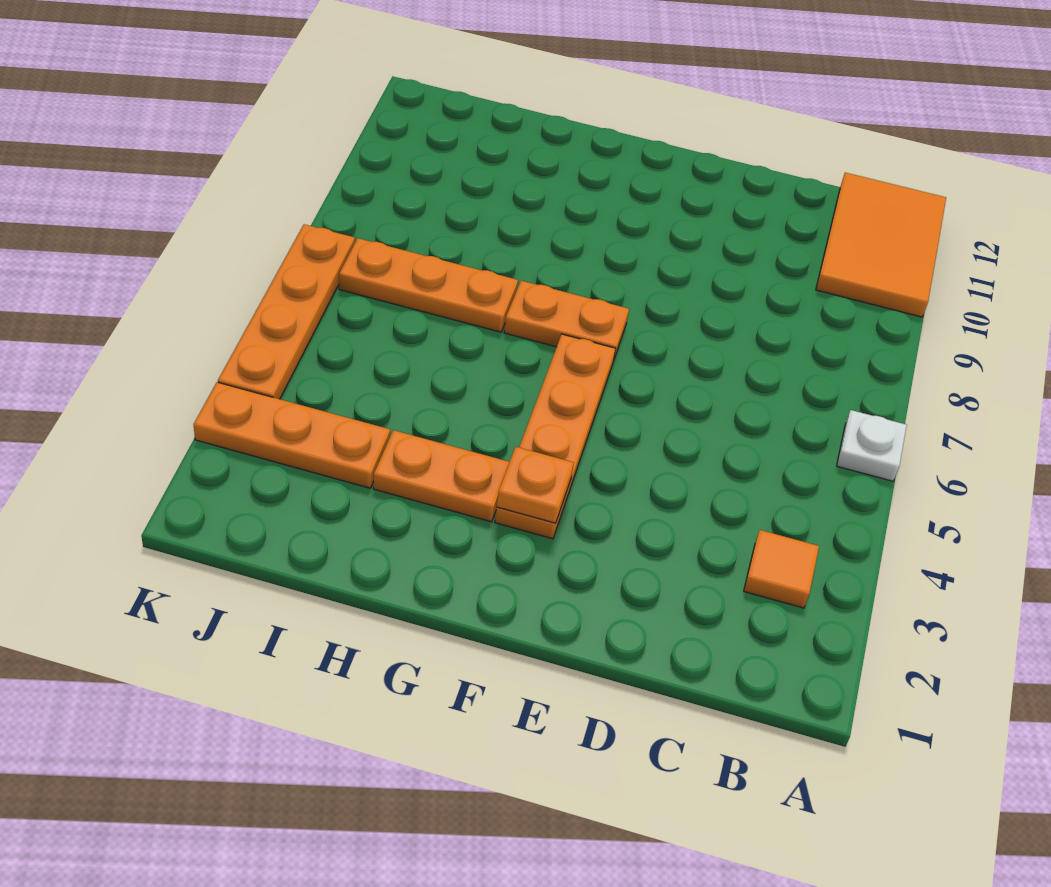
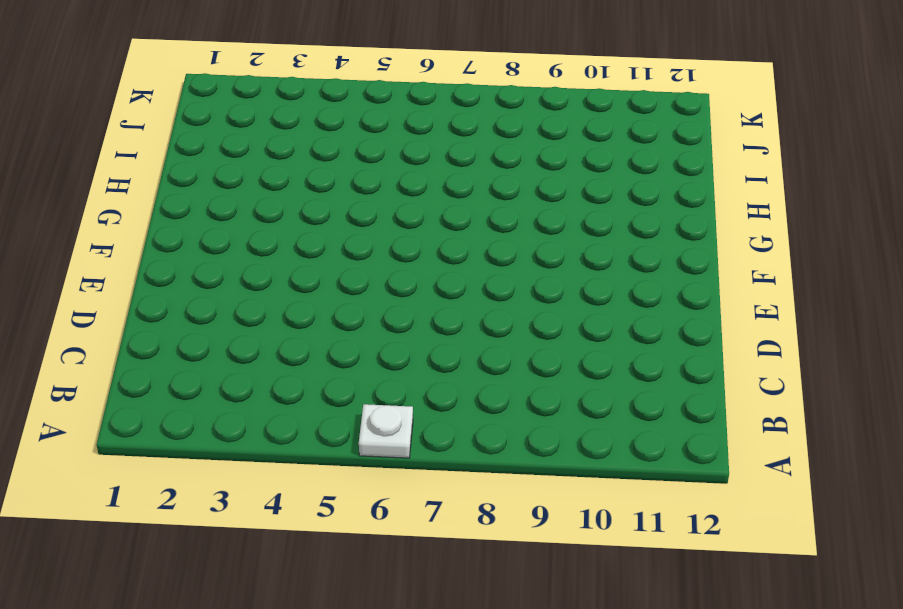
none -> orange 2x3 tile [816,173,946,317]
none -> orange 1x1 tile [744,530,819,608]

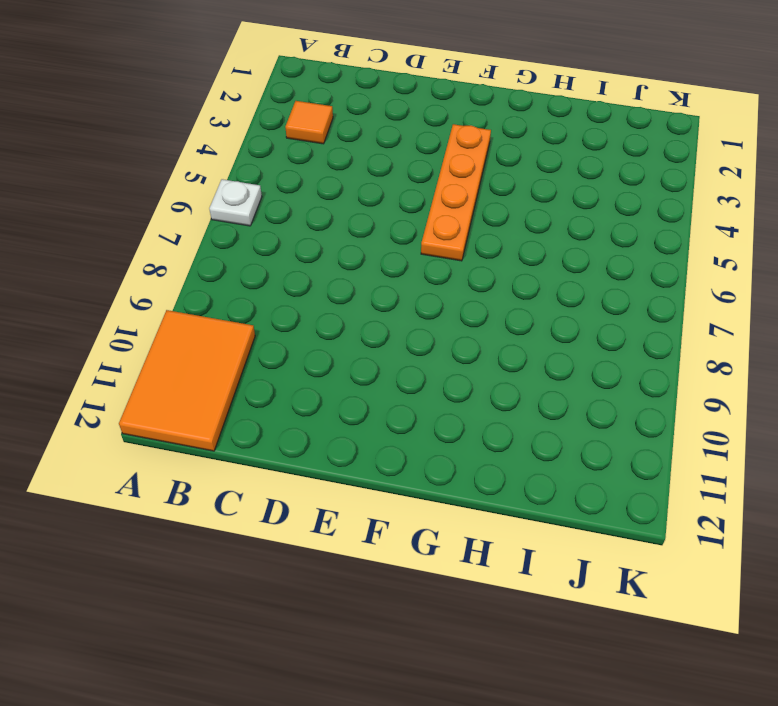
none -> orange 1x2 plate [504,281,629,361]
none -> orange 1x2 plate [373,430,509,522]

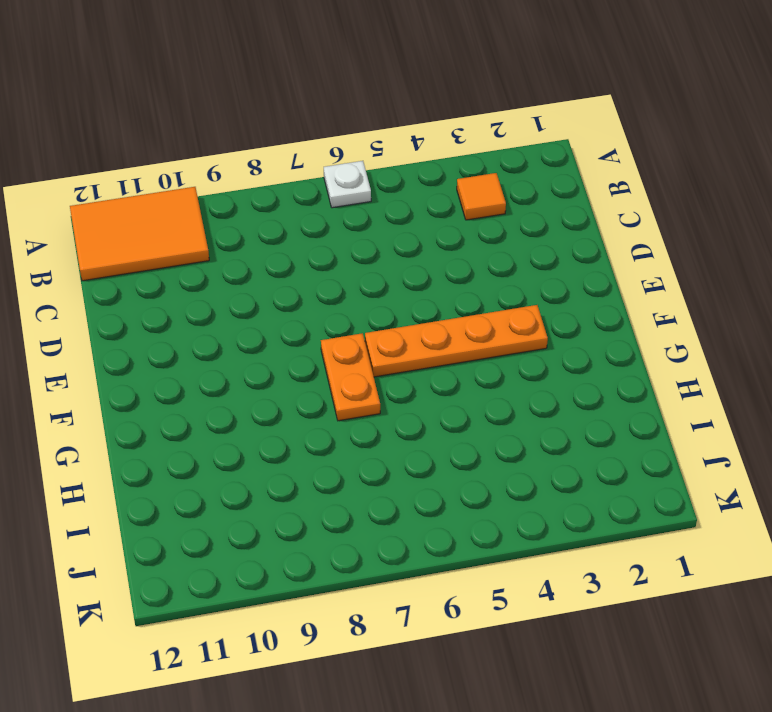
none -> orange 1x2 plate [373,430,509,522]
none -> orange 1x3 plate [339,238,518,332]

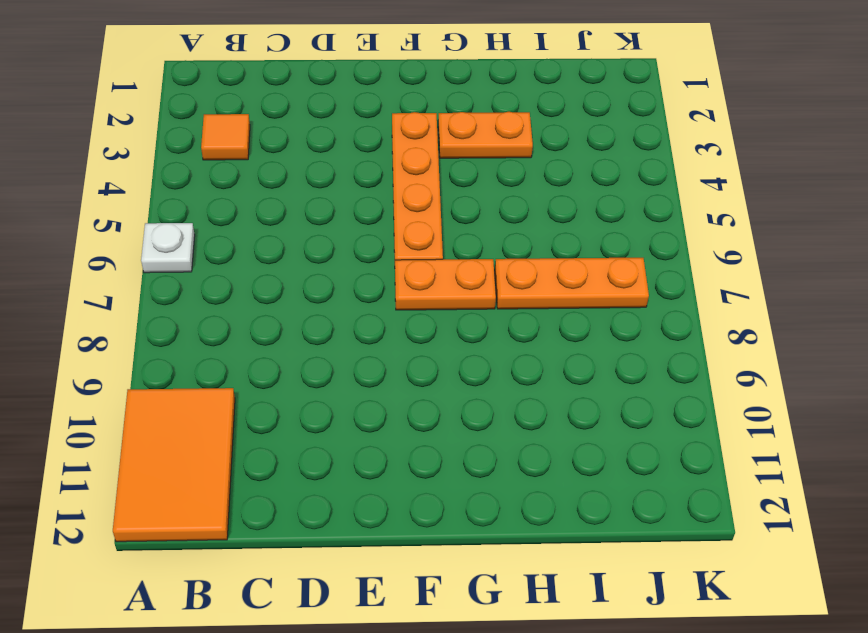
none -> orange 1x3 plate [194,382,390,488]
none -> orange 1x4 plate [218,224,355,399]

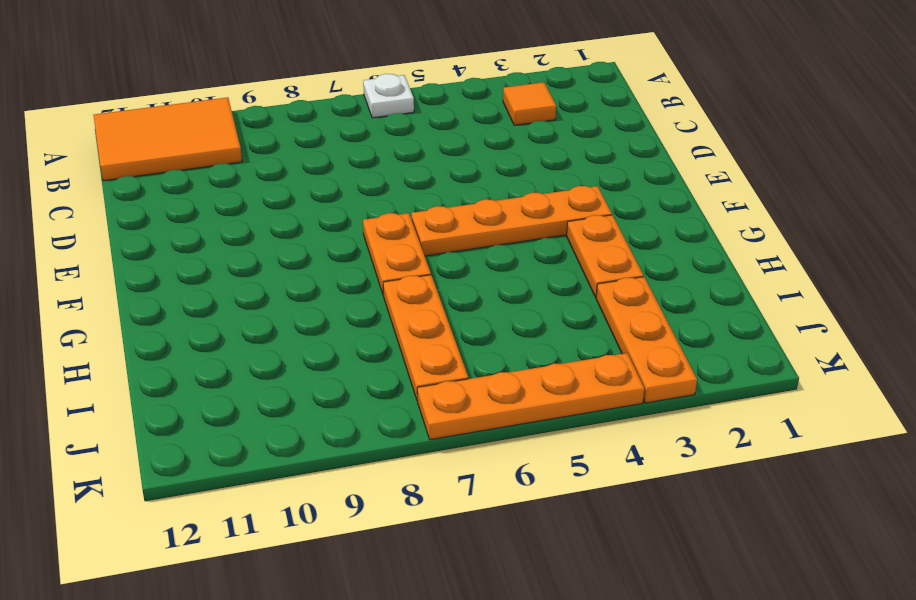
none -> orange 1x1 plate [497,447,574,523]

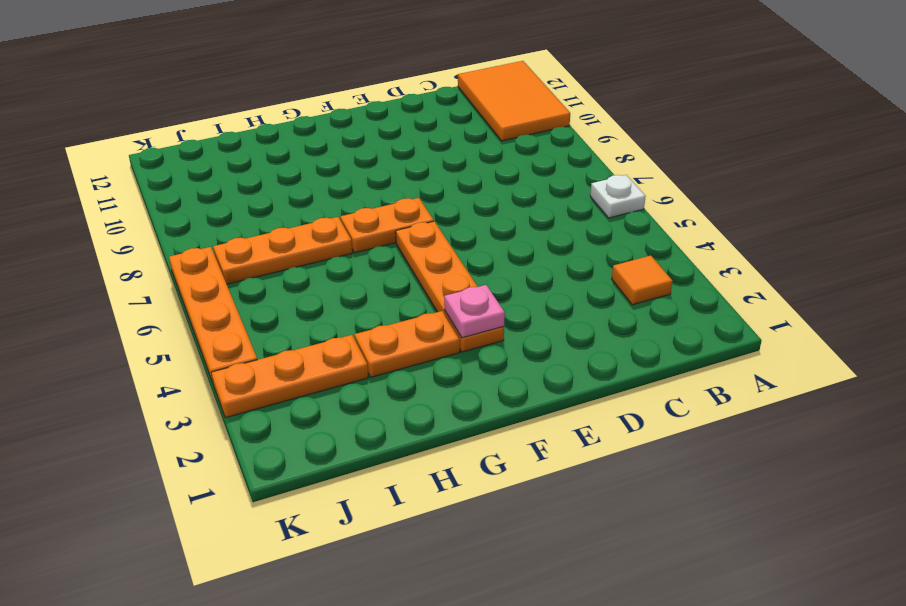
pink 1x1 plate [444,285,505,338] -> orange 1x1 plate [497,447,574,523]

